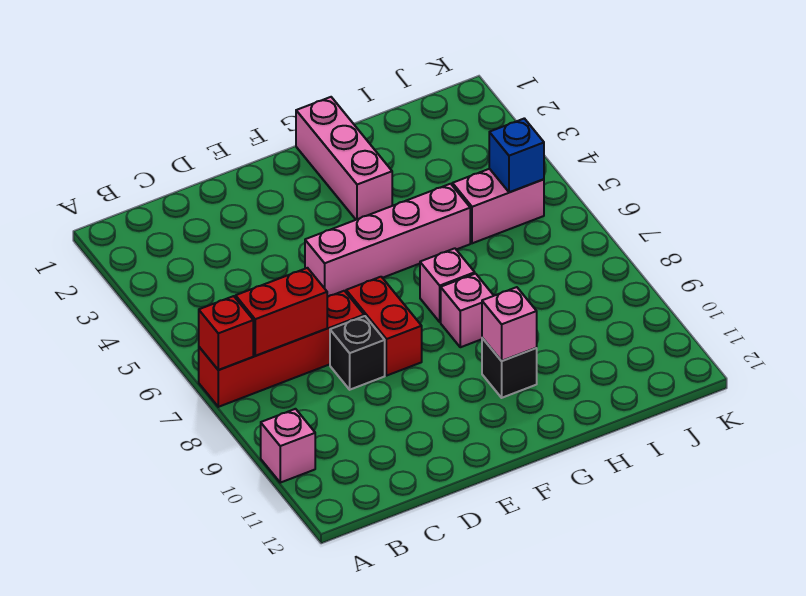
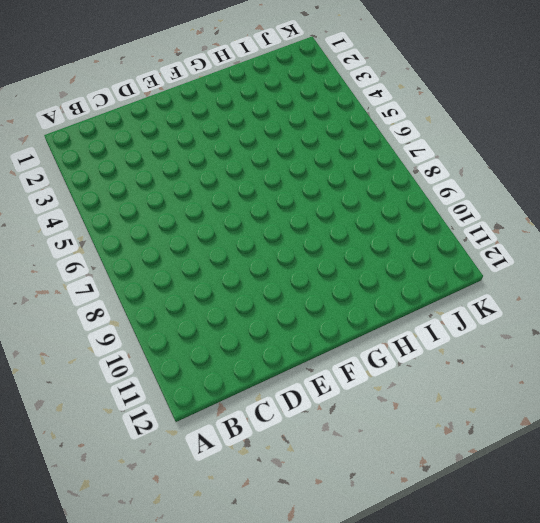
none -> red 1x4 brick [199,291,364,407]
none -> pink 1x1 brick [261,409,315,483]
none -> black 1x1 brick [330,316,385,390]

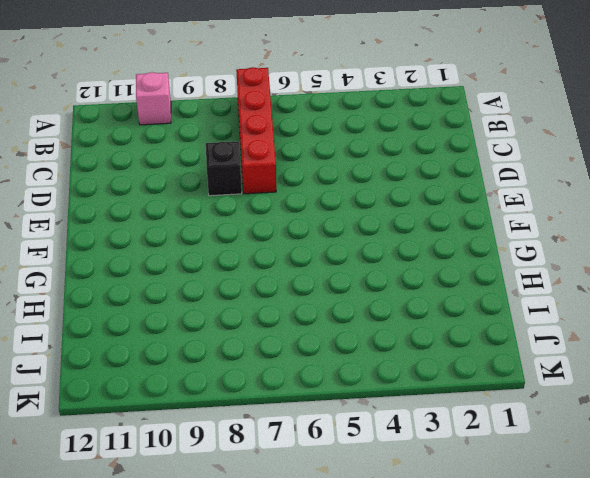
none -> pink 1x4 brick [305,184,470,297]
none -> red 1x2 brick [346,277,422,376]
none -> pink 1x3 brick [296,97,392,220]

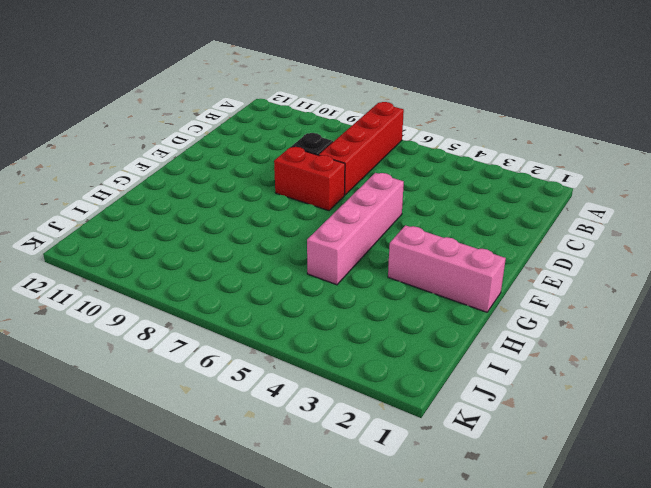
none -> pink 1x1 brick [261,409,315,483]
none -> pink 1x1 brick [420,248,475,322]
none -> pink 1x1 brick [441,274,494,347]

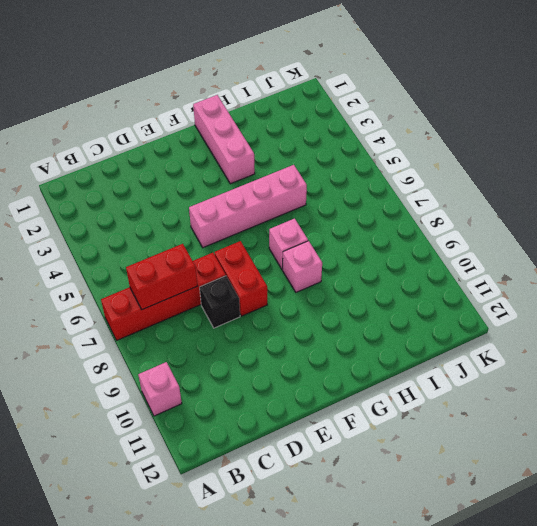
none -> black 1x1 brick [482,338,537,398]
none -> pink 1x2 brick [452,169,544,243]
none -> red 1x1 brick [199,296,253,370]

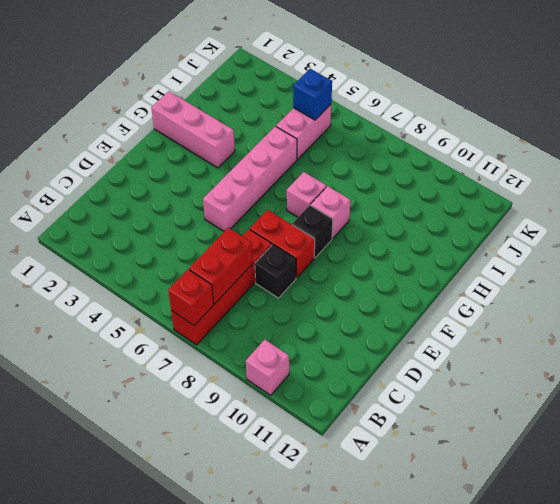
black 1x1 brick [292,205,333,258] -> black 1x1 brick moved to [482,338,537,398]
none -> pink 1x1 brick [482,287,537,361]

